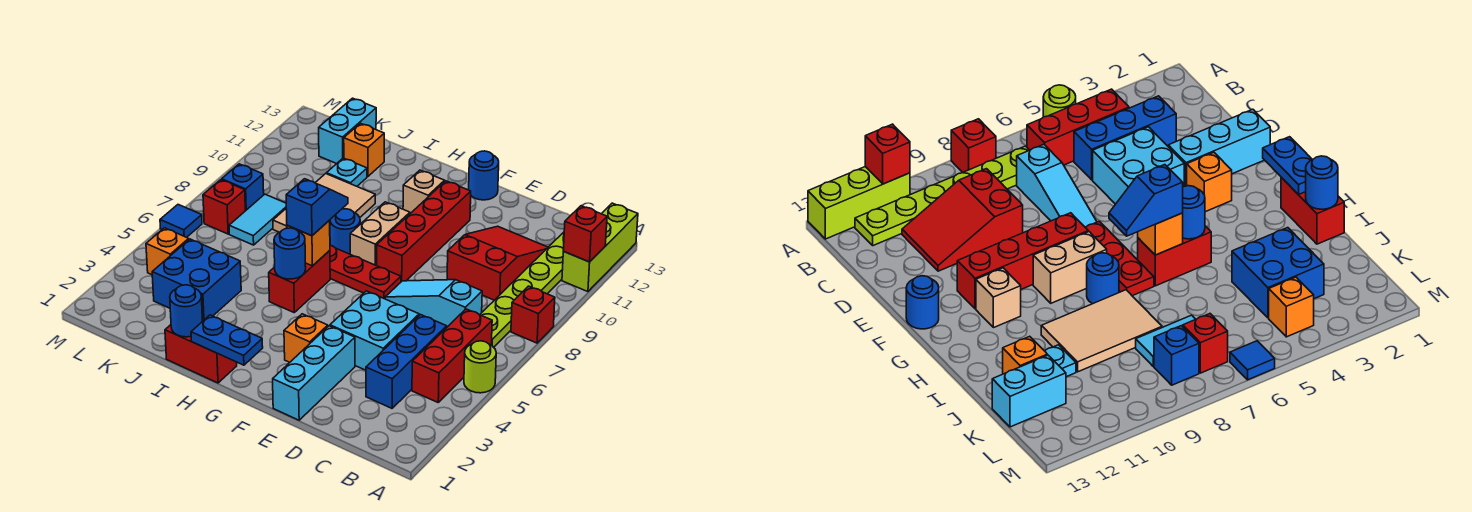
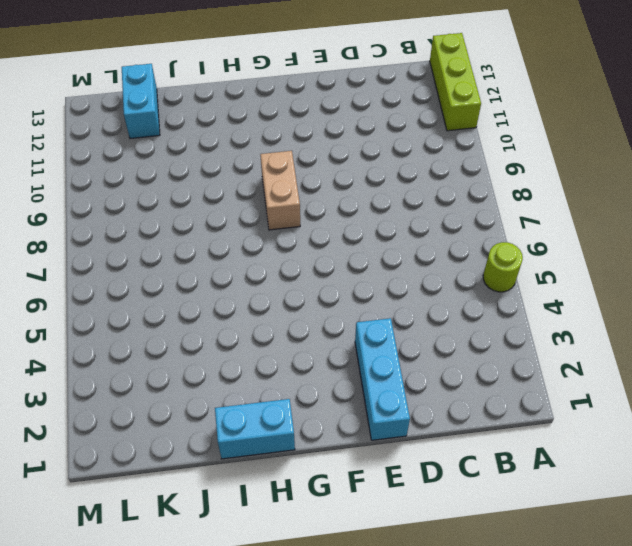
cyan 1x2 brick [215,399,295,459] -> red 1x2 brick [165,325,237,383]
none -> red 1x1 brick [511,286,555,343]
none -> red 1x3 brick [412,309,492,402]
none -> lime 1x6 plate [480,232,564,347]
none -> blue 1x3 brick [366,315,447,408]

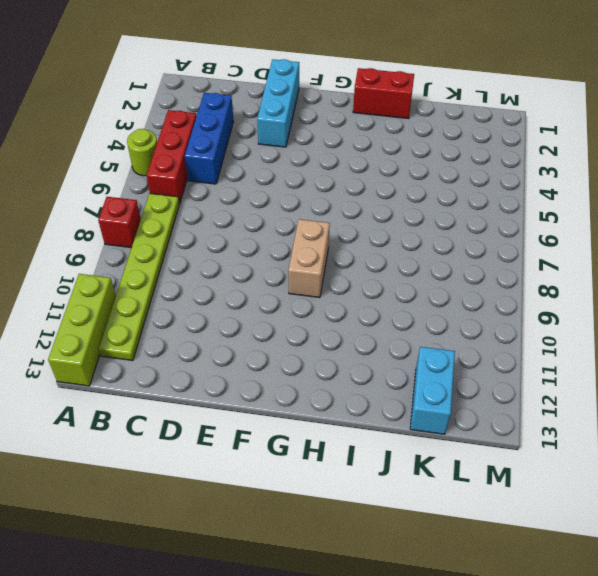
none -> cyan 1x3 slope [385,280,482,327]
none -> red 2x3 slope [447,226,548,300]
none -> cyan 2x2 brick [330,291,419,370]
none -> orange 1x1 brick [284,314,328,362]

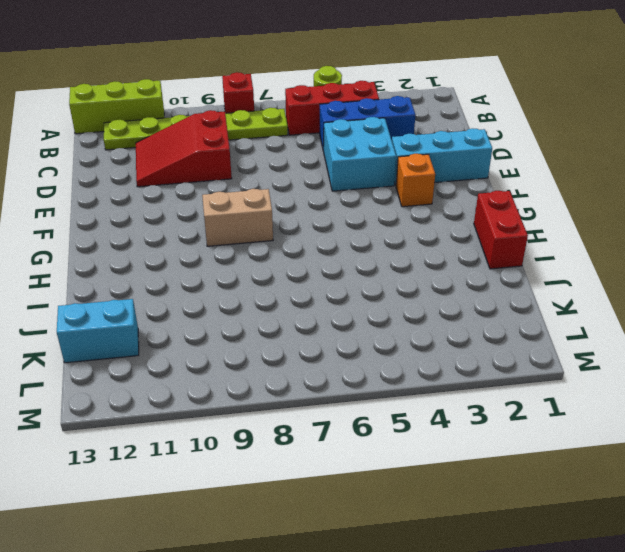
none -> cyan 1x3 slope [385,280,482,327]
none -> red 1x3 plate [330,245,401,299]
none -> red 1x4 brick [377,181,471,282]
none -> blue 1x1 round brick [469,151,499,200]

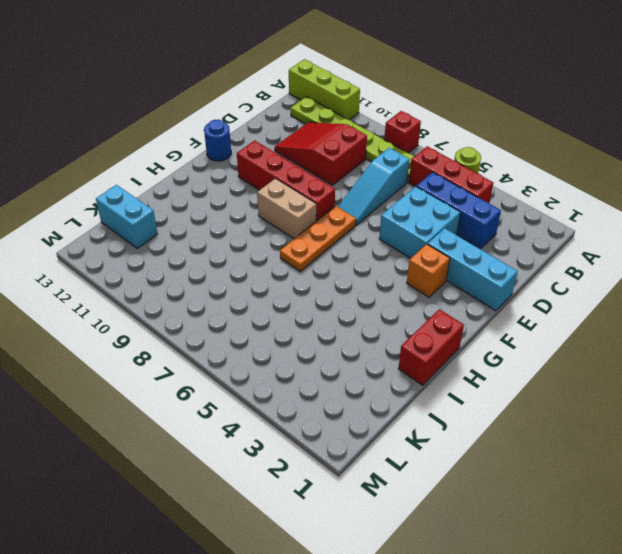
orange 1x3 plate [280,206,356,271] -> red 1x3 plate [330,245,401,299]
none -> tan 1x1 brick [403,170,445,213]
none -> red 1x2 brick [269,251,330,312]
none -> blue 1x1 round brick [330,209,360,254]
none -> tan 2x3 tile [273,174,375,232]

